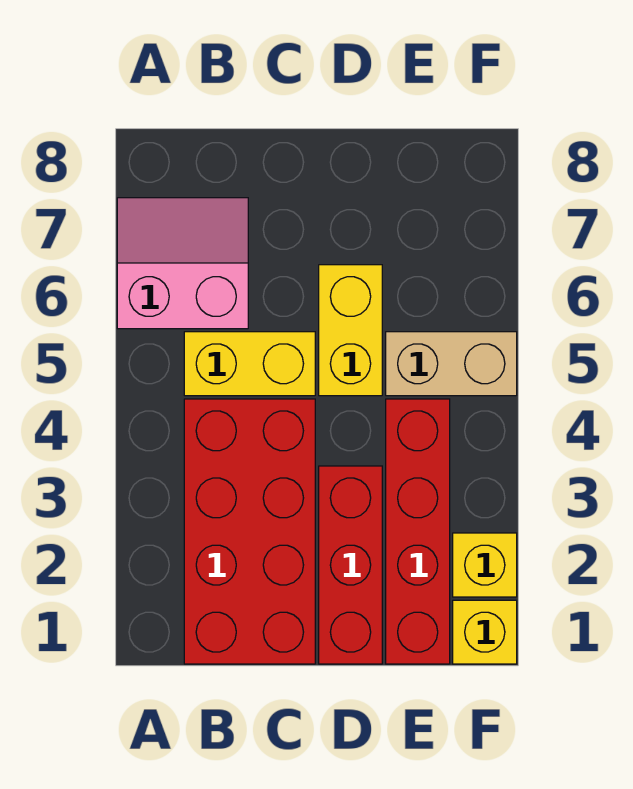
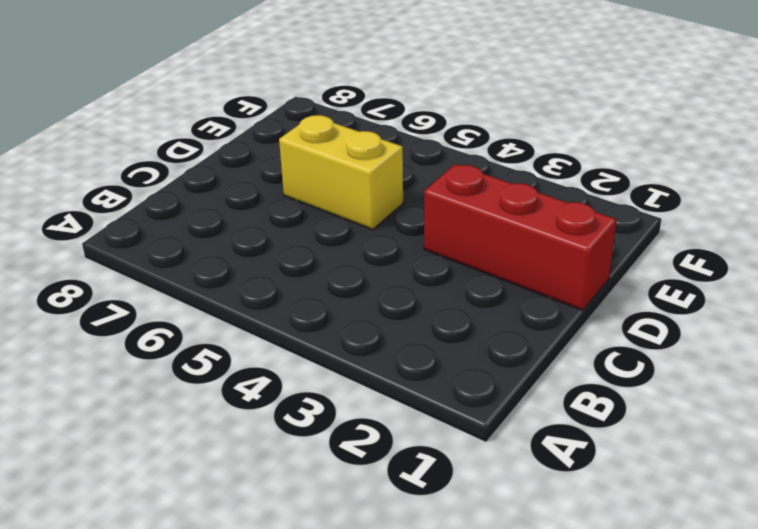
none -> pink 2x2 slope [117,198,248,329]
none -> red 2x4 brick [184,399,315,664]

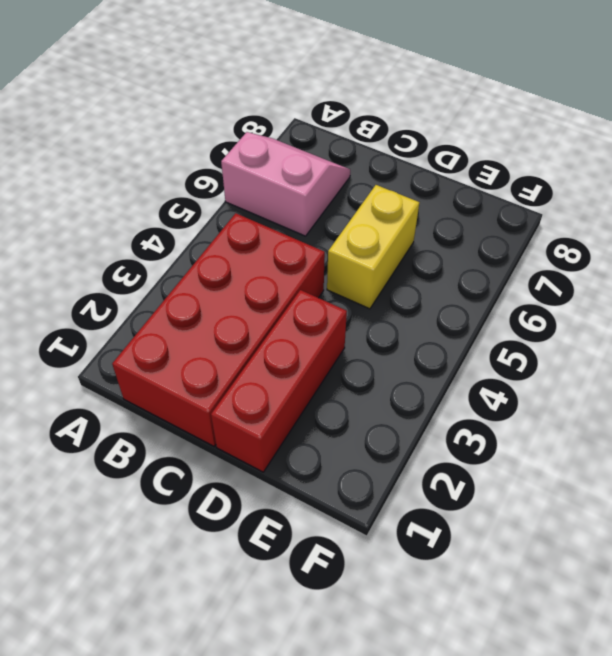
none -> yellow 1x2 brick [184,332,315,396]
none -> red 1x4 brick [386,399,450,664]

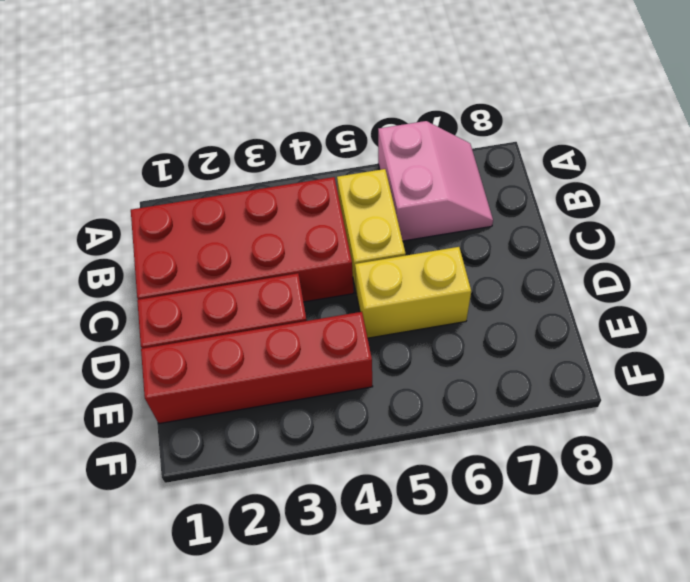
none -> tan 1x2 brick [386,332,517,396]
none -> yellow 1x1 brick [453,600,517,664]

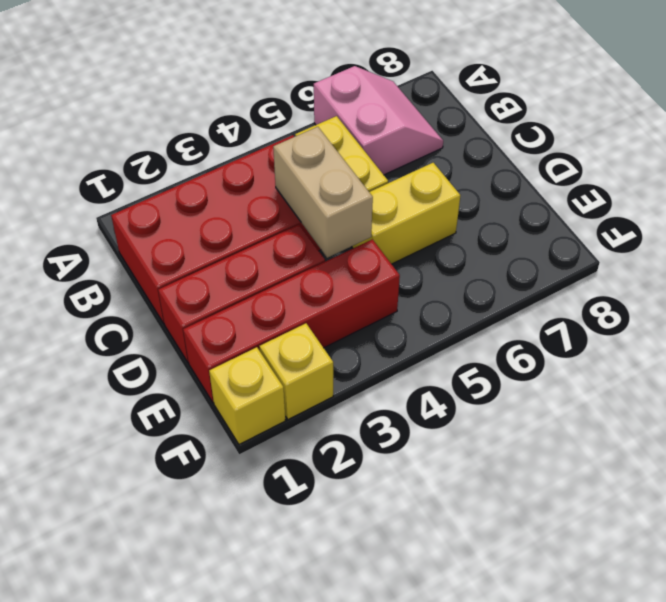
tan 1x2 brick [273,127,373,258] -> tan 1x2 brick moved to [386,332,517,396]

